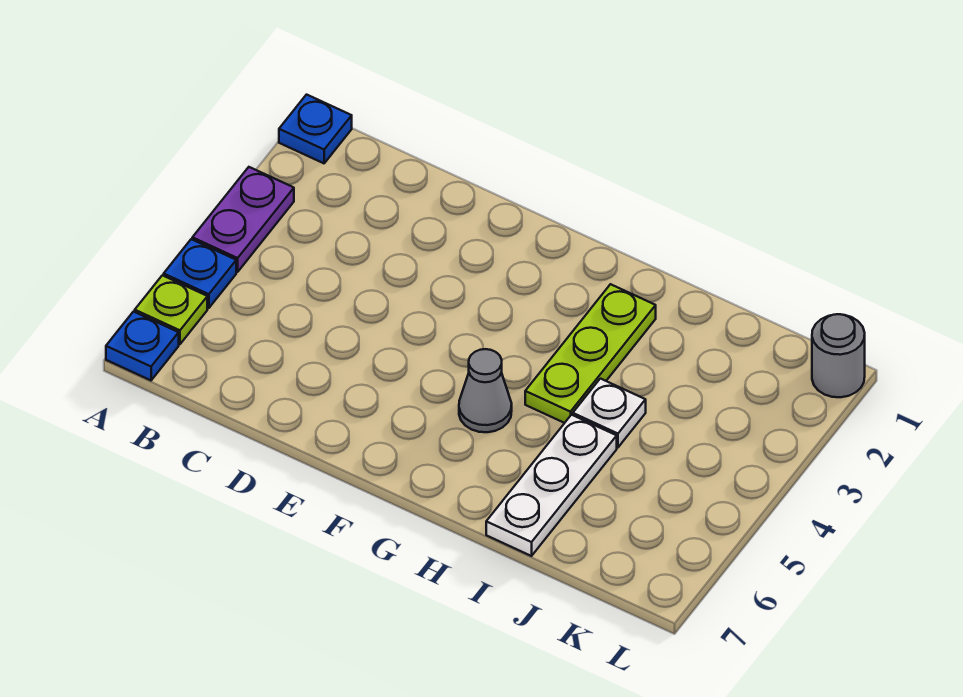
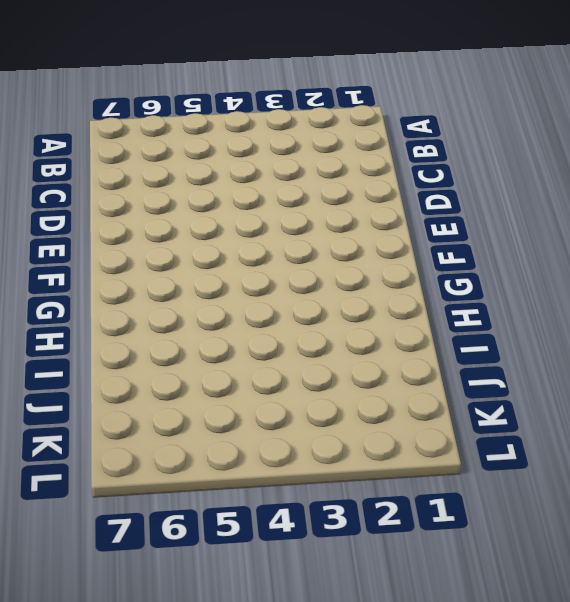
none -> blue 1x1 plate [279,95,352,163]
none -> purple 1x2 plate [192,167,294,272]

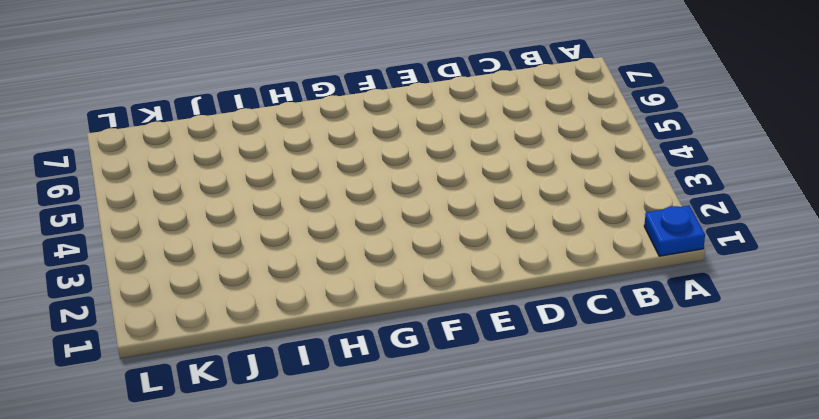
none -> purple 1x2 plate [192,167,294,272]
none -> blue 1x1 plate [164,239,236,308]

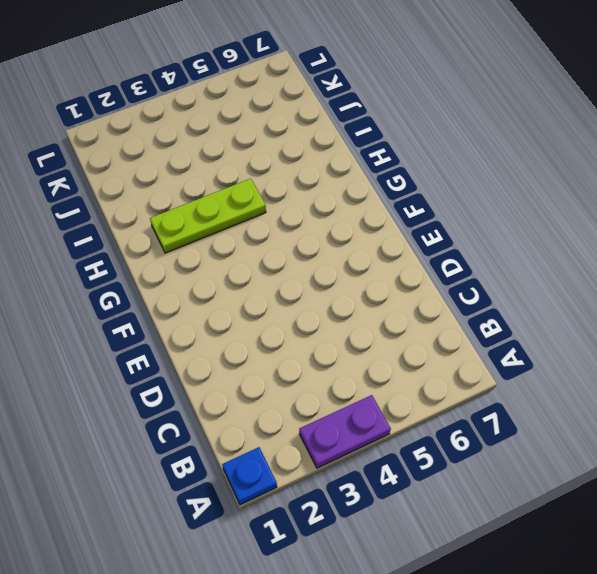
none -> blue 1x1 plate [164,239,236,308]
none -> lime 1x1 plate [135,275,207,344]

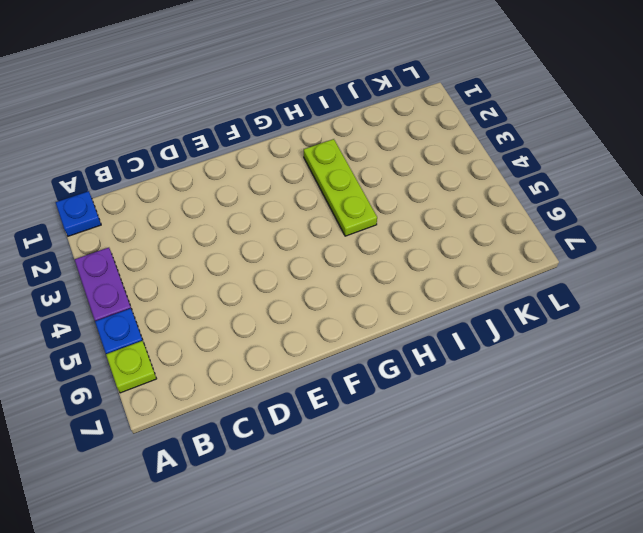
none -> blue 1x1 plate [106,312,179,380]
none -> grey 1x1 cone [459,349,512,432]

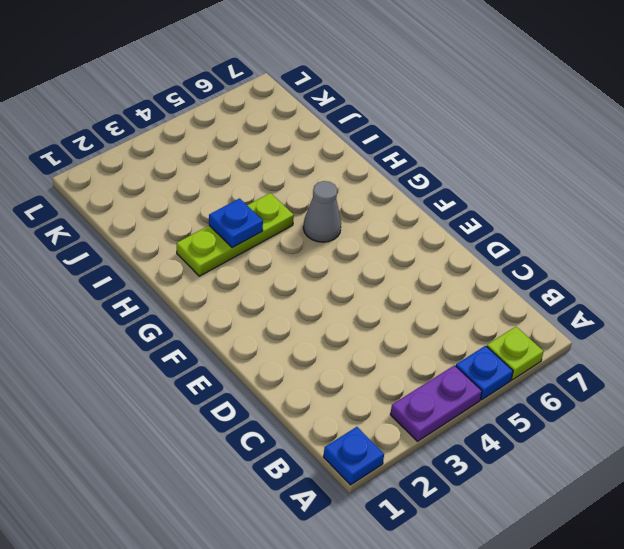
blue 1x1 plate [209,198,263,248] -> blue 1x1 plate moved to [106,312,179,380]
none -> white 1x1 plate [573,379,646,447]
none -> white 1x3 plate [486,415,617,556]

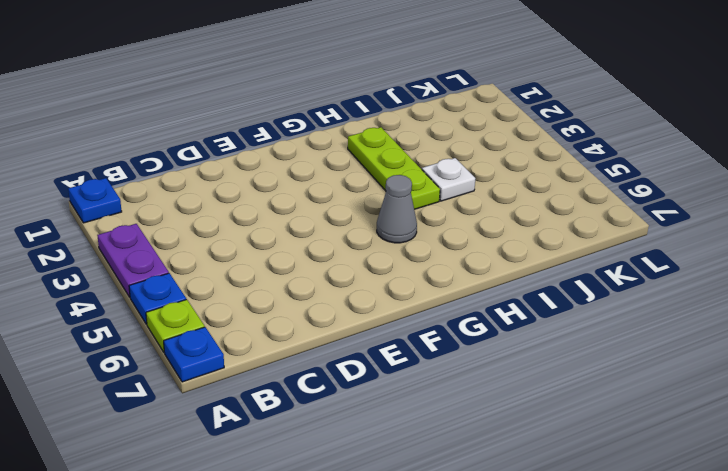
none -> white 1x3 plate [486,415,617,556]
none -> grey 1x1 round brick [812,314,865,397]

